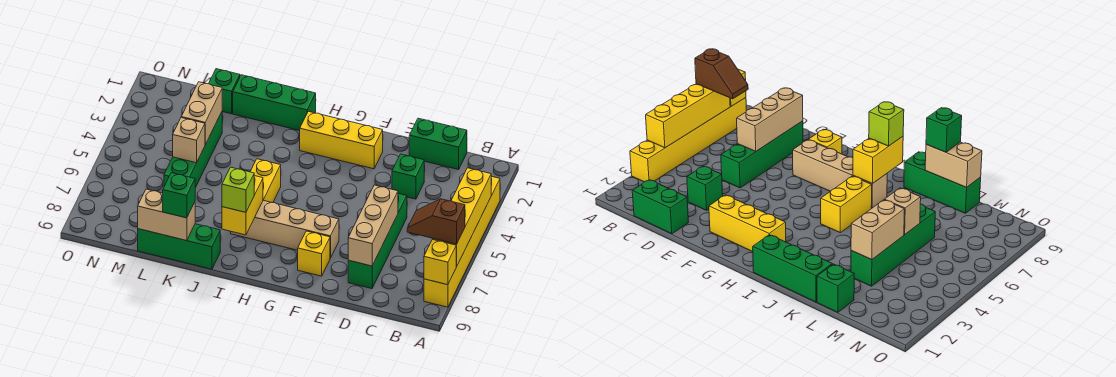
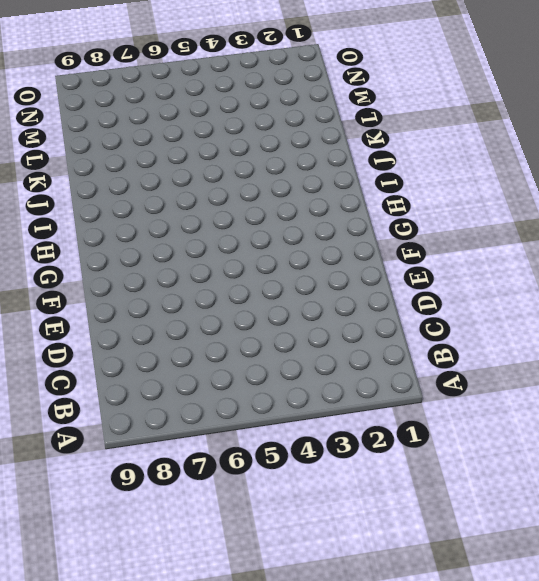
none -> yellow 1x6 brick [424,176,500,307]
none -> green 1x2 brick [409,118,467,170]
none -> green 1x1 brick [392,154,424,199]

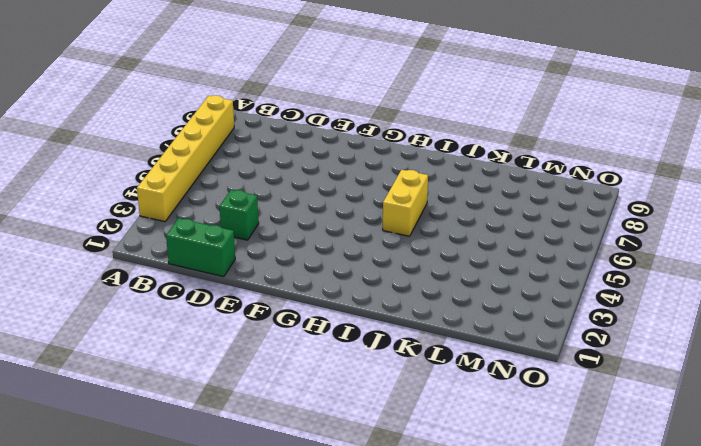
none -> green 1x4 brick [348,194,407,289]
none -> yellow 1x3 brick [300,111,383,169]
none -> tan 1x4 brick [231,200,339,258]

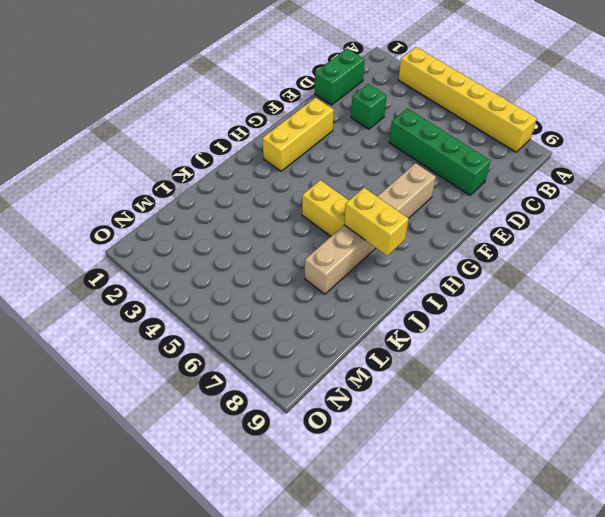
tan 1x6 brick [305,163,436,294] -> tan 1x4 brick [231,200,339,258]
none -> yellow 1x1 brick [298,231,330,276]
none -> green 1x3 brick [233,75,316,131]
none -> green 1x3 brick [138,224,220,269]

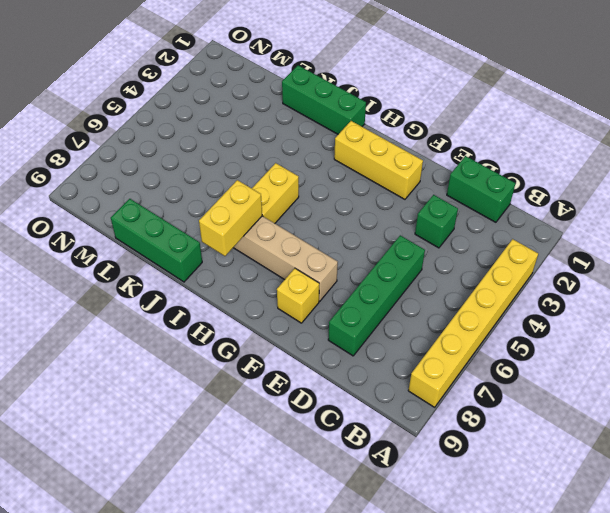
none -> green 1x1 brick [209,69,240,114]
none -> green 1x4 brick [164,112,222,187]
none -> yellow 1x4 brick [433,168,491,266]

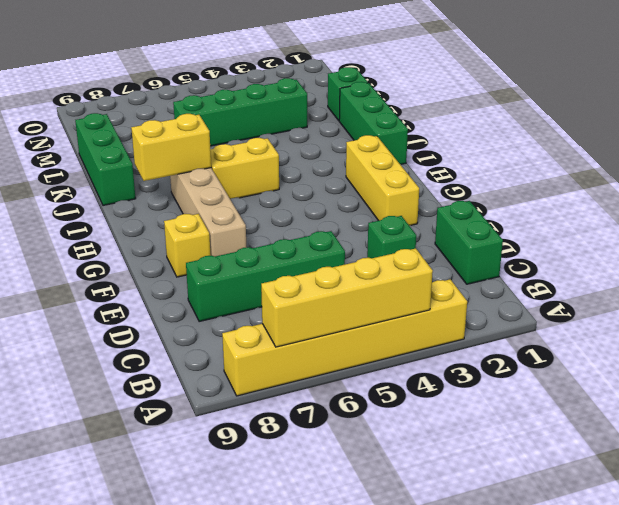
none -> yellow 1x1 brick [424,239,457,285]
none -> tan 1x3 brick [348,185,398,266]
none -> tan 1x2 brick [138,189,195,241]

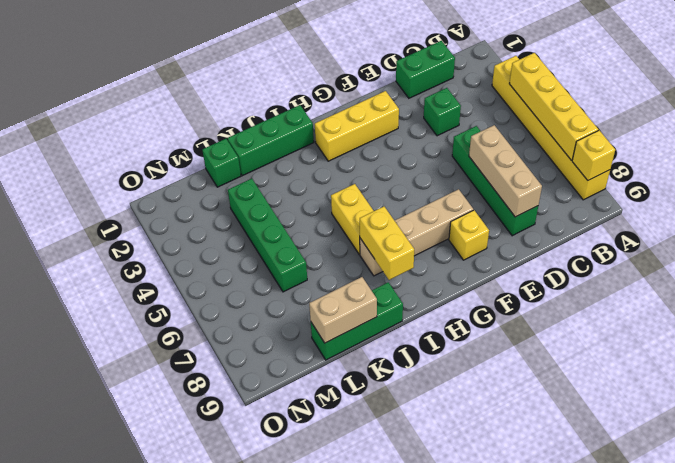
none -> tan 1x2 brick [181,82,222,145]
none -> tan 1x1 brick [173,118,205,163]
none -> brown 1x2 slope [407,199,465,244]

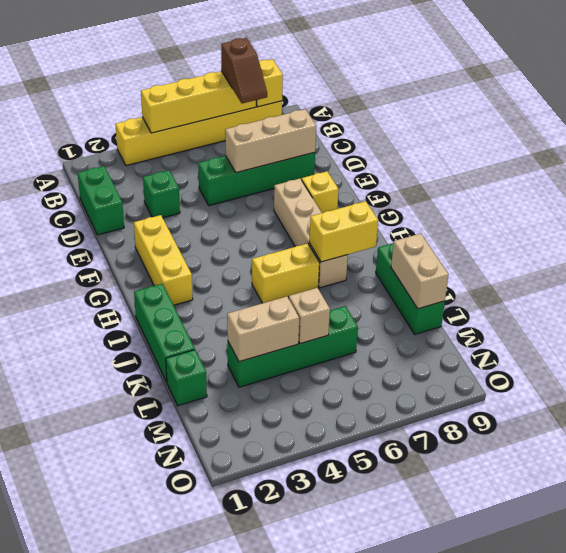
none -> lime 1x1 brick [222,167,254,212]
none -> green 1x1 brick [163,173,195,218]

